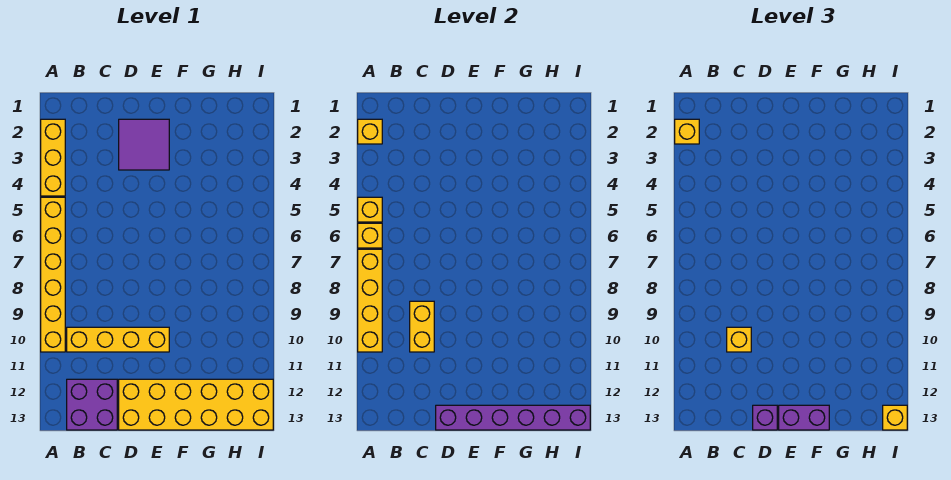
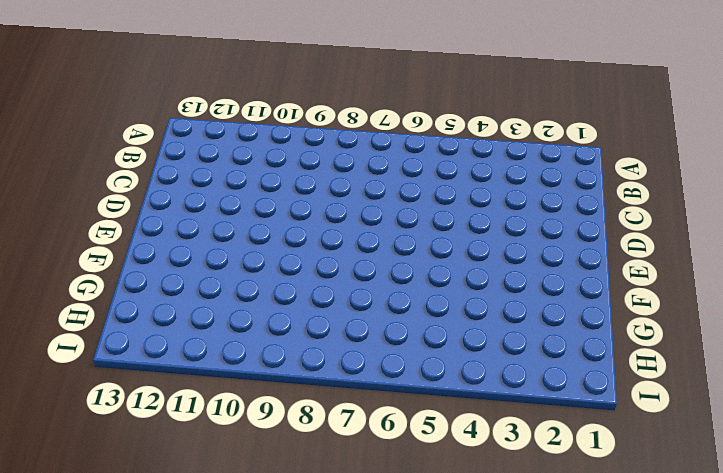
none -> yellow 1x3 brick [41,119,65,196]
none -> yellow 1x6 brick [41,197,65,352]
none -> yellow 1x4 brick [67,327,169,352]

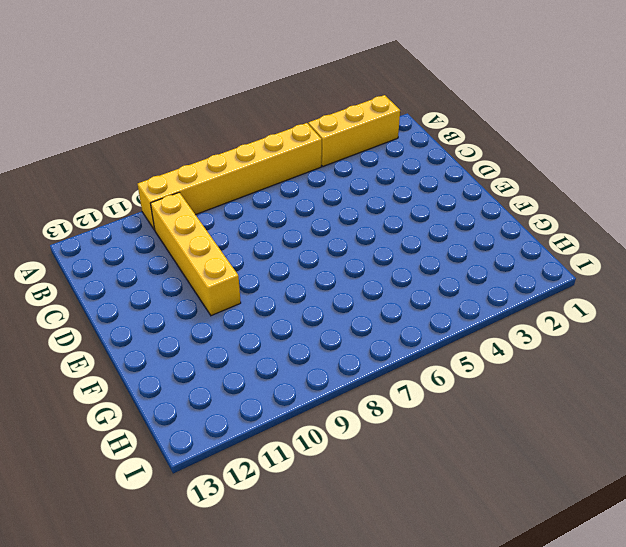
none -> purple 2x2 brick [67,379,117,430]
none -> purple 2x2 tile [119,119,169,170]
none -> yellow 2x6 brick [119,379,273,430]

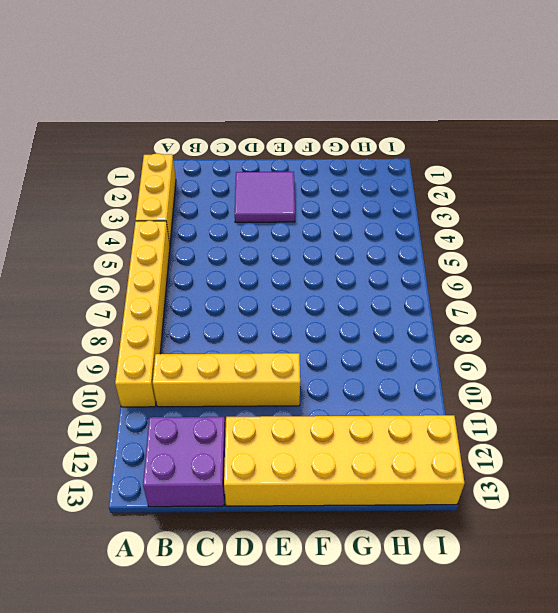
none -> yellow 1x1 brick [358,119,382,144]
none -> yellow 1x1 brick [358,197,382,222]
none -> yellow 1x1 brick [358,223,382,248]

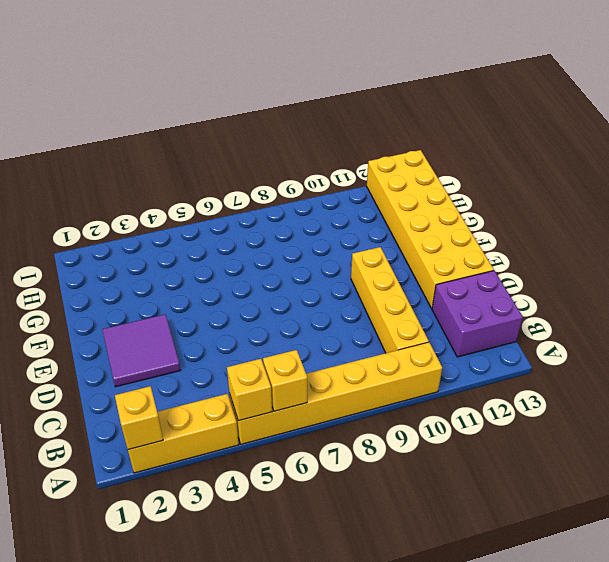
none -> yellow 1x4 brick [358,249,382,352]
none -> yellow 1x2 brick [410,301,434,352]
none -> purple 1x6 brick [436,405,590,430]

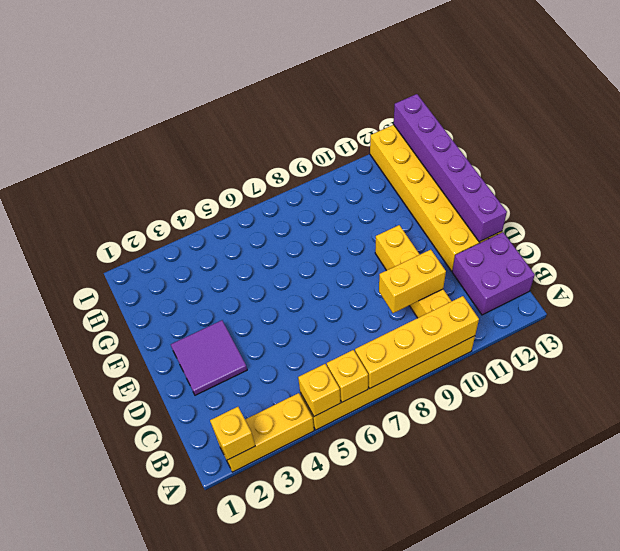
none -> yellow 1x1 brick [675,119,699,144]
none -> yellow 1x1 brick [727,327,751,352]
none -> purple 1x1 brick [753,405,777,430]

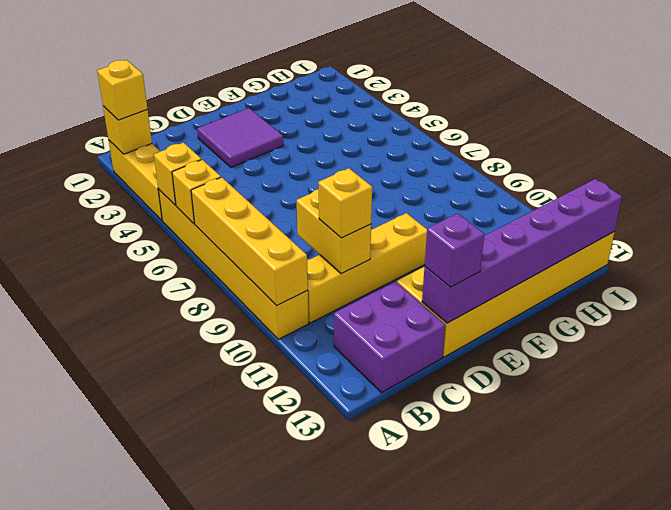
none -> purple 1x2 brick [779,405,829,430]
none -> yellow 1x1 brick [883,405,907,430]

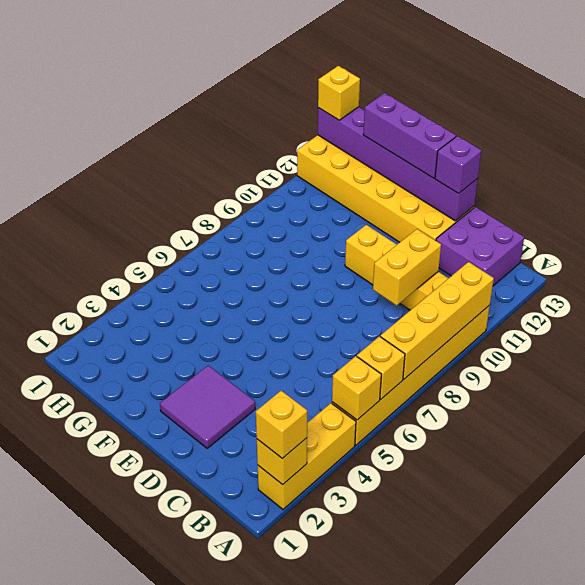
purple 1x3 brick [363,93,456,178] -> purple 1x2 brick [779,405,829,430]
none -> yellow 1x1 brick [727,327,751,352]

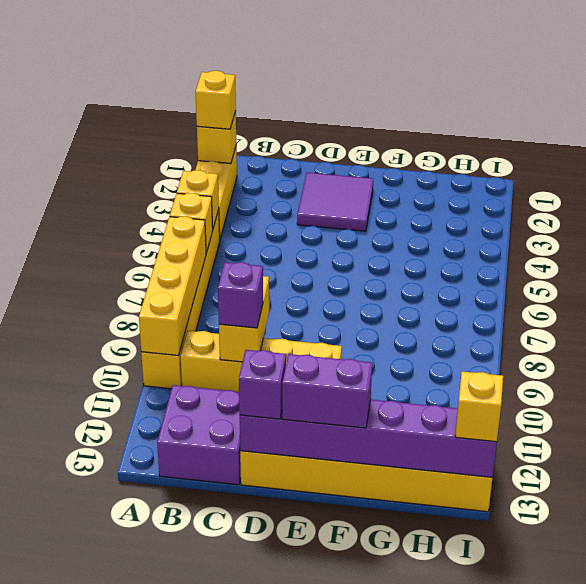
purple 1x1 brick [218,262,263,328] -> yellow 1x1 brick [727,327,751,352]

